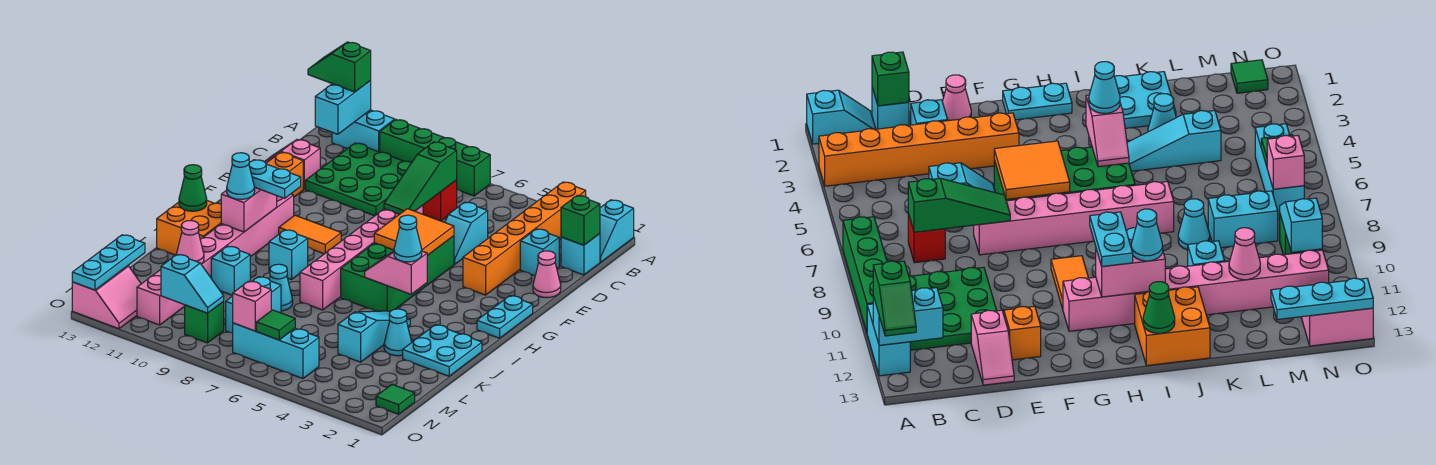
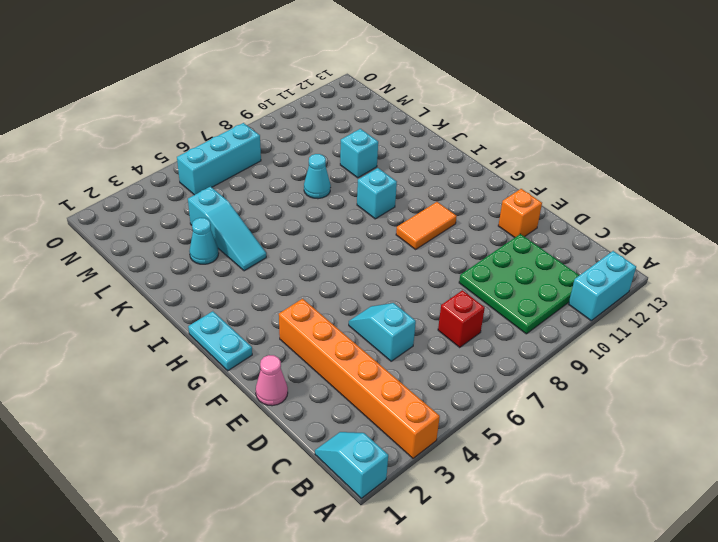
none -> green 1x4 brick [380,120,490,196]
none -> cyan 1x1 brick [561,234,600,275]
none -> cyan 1x1 brick [520,229,559,276]
none -> pink 1x2 slope [265,140,320,189]

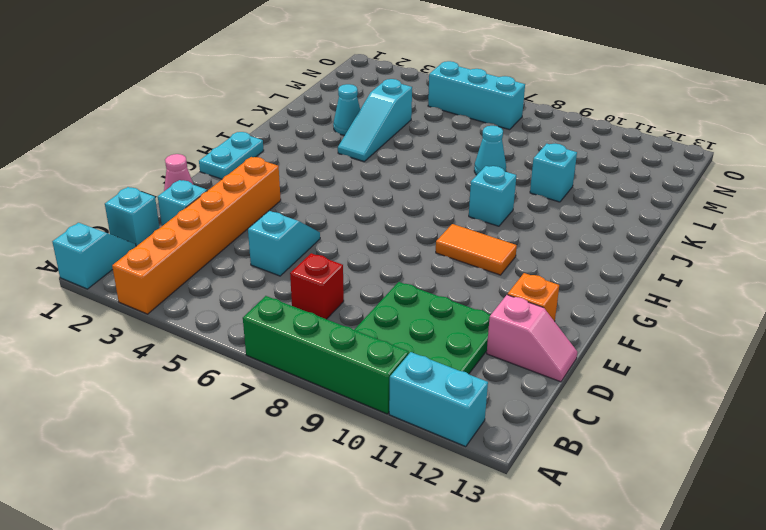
none -> pink 1x6 brick [300,205,423,310]
none -> green 2x4 brick [341,236,454,312]
none -> pink 1x8 brick [137,194,294,325]
none -> orange 2x2 brick [157,201,221,255]

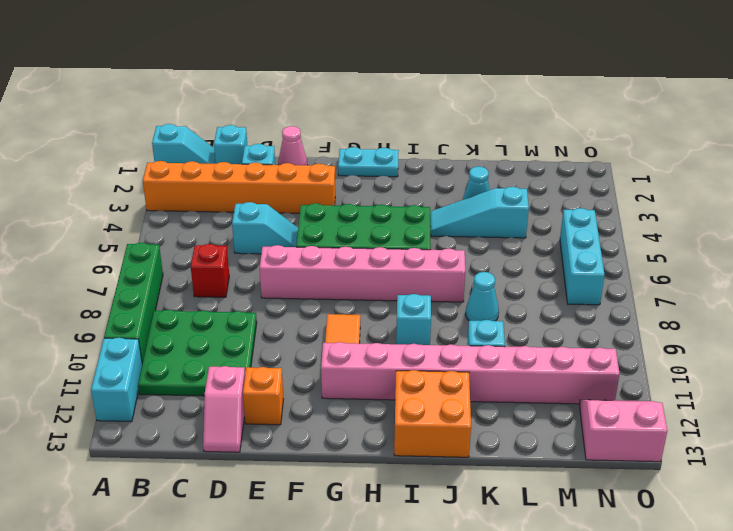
none -> cyan 2x2 plate [403,325,482,376]
none -> cyan 1x2 brick [226,277,281,333]
none -> green 1x1 tile [376,384,415,414]
none -> green 1x1 brick [185,302,224,343]

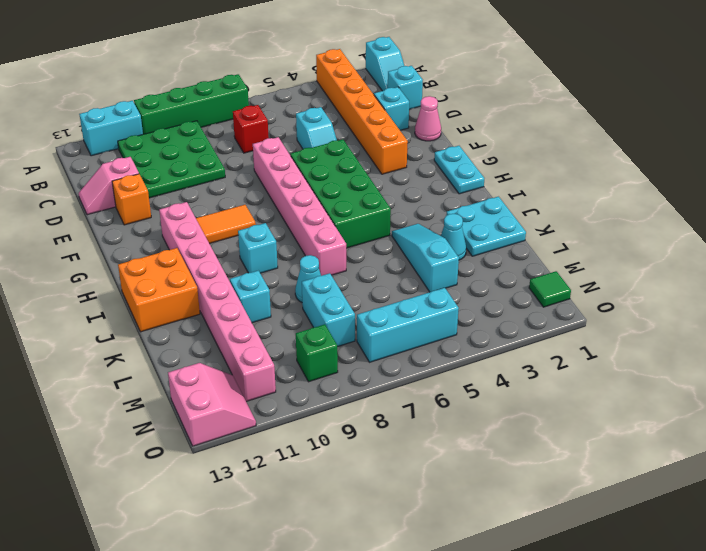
none -> cyan 1x2 brick [315,81,371,134]
none -> green 1x1 brick [561,195,600,245]
none -> green 1x3 slope [384,142,457,214]
none -> orange 2x2 tile [374,209,454,255]

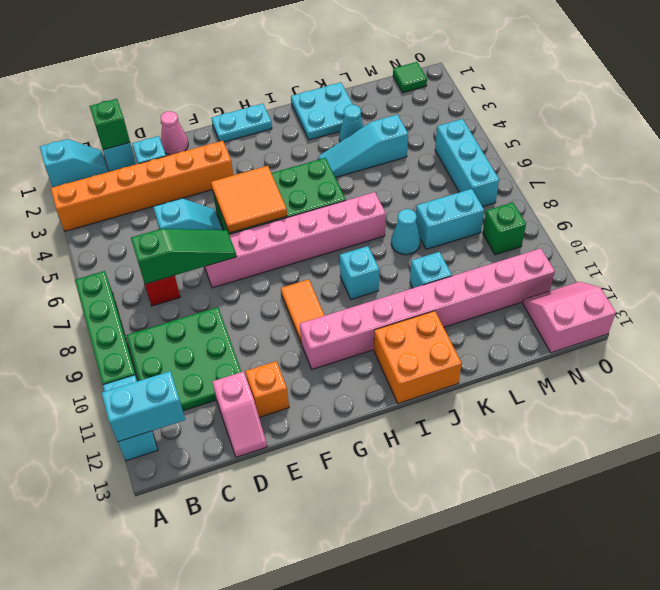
none -> pink 1x2 brick [221,188,277,232]
none -> pink 1x2 slope [365,251,427,294]
none -> green 1x1 cone [179,165,207,211]
none -> pink 1x1 cone [176,221,204,264]

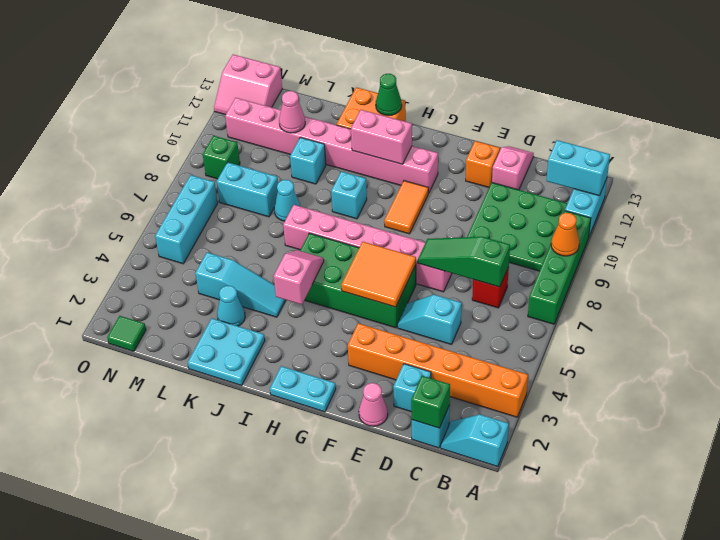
orange 1x1 cone [551,213,579,256] -> none
none -> cyan 1x3 plate [72,235,145,290]
none -> green 1x1 tile [256,310,295,340]
none -> pink 1x1 brick [233,281,271,331]
none -> cyan 1x2 slope [161,255,224,313]

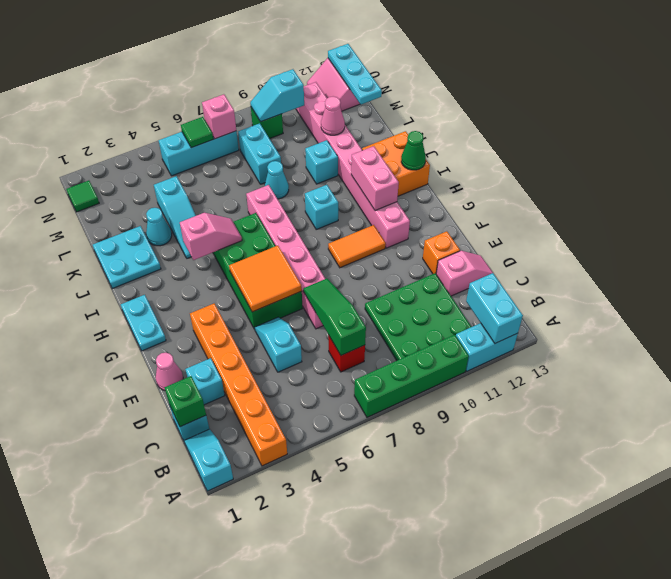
none -> green 1x2 slope [308,42,371,92]
none -> cyan 1x2 plate [249,160,301,198]
none -> cyan 1x1 cone [394,215,422,262]
none -> cyan 1x1 cone [227,153,255,199]

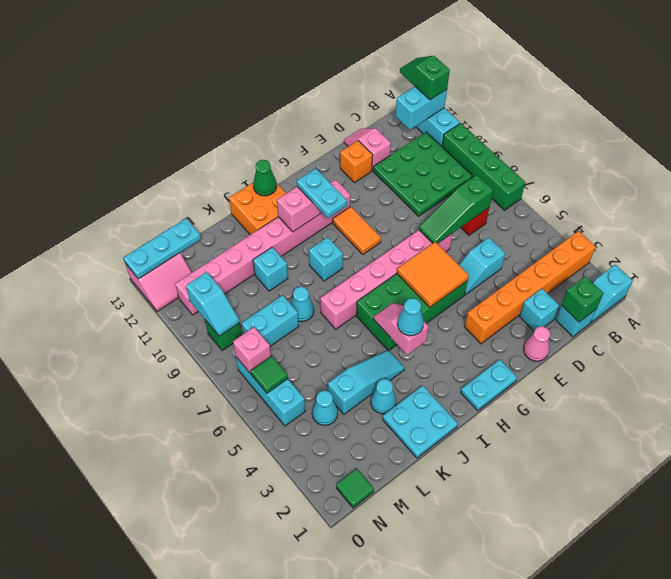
cyan 1x1 cone [312,391,338,425] -> cyan 1x1 cone moved to [227,153,255,199]
none -> pink 1x1 cone [176,221,204,264]

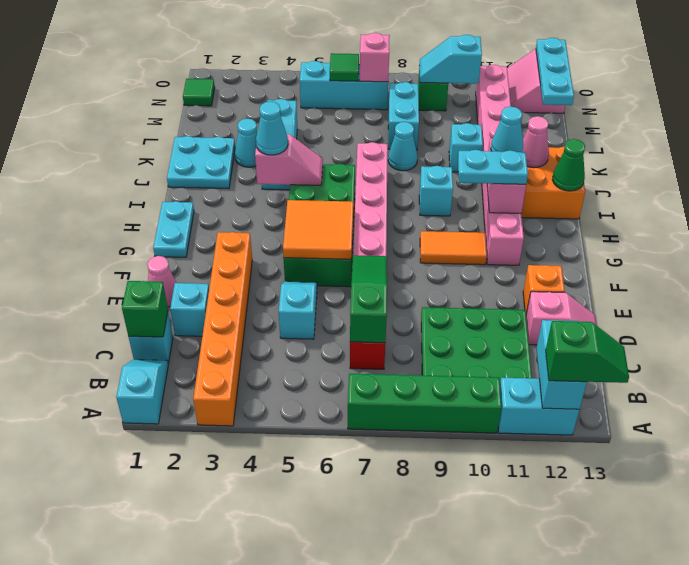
pink 1x1 cone [523,116,549,168] -> pink 1x1 cone moved to [176,221,204,264]

